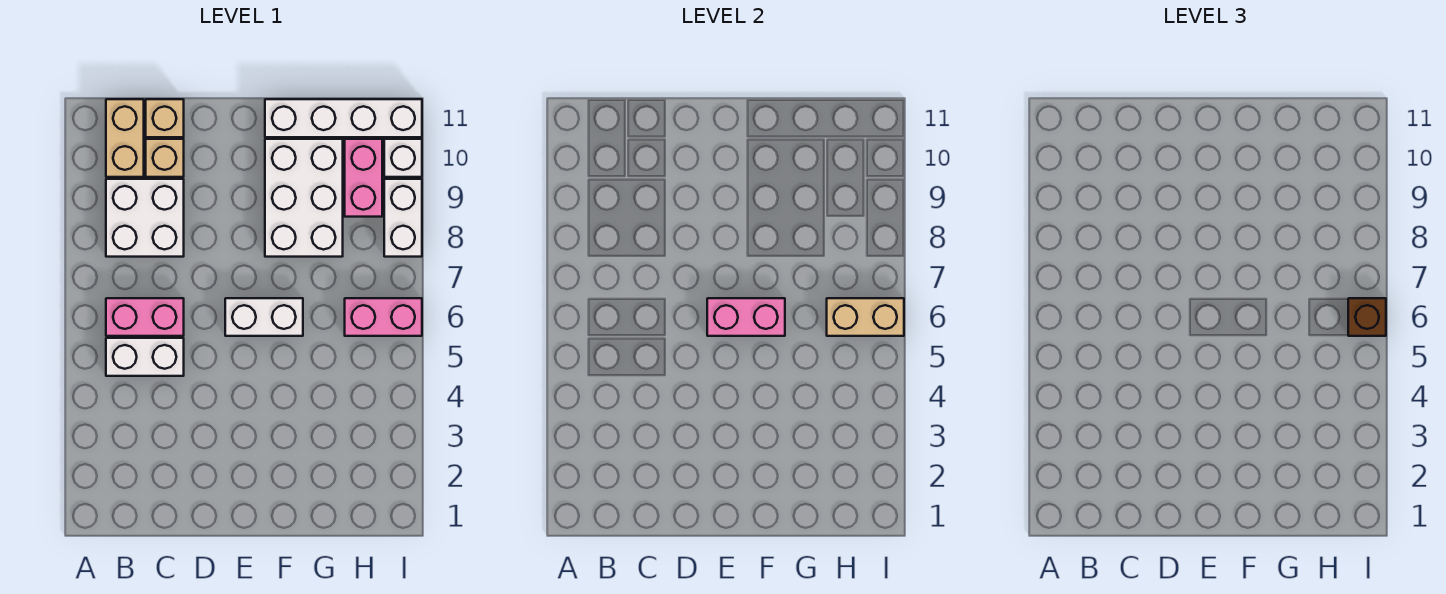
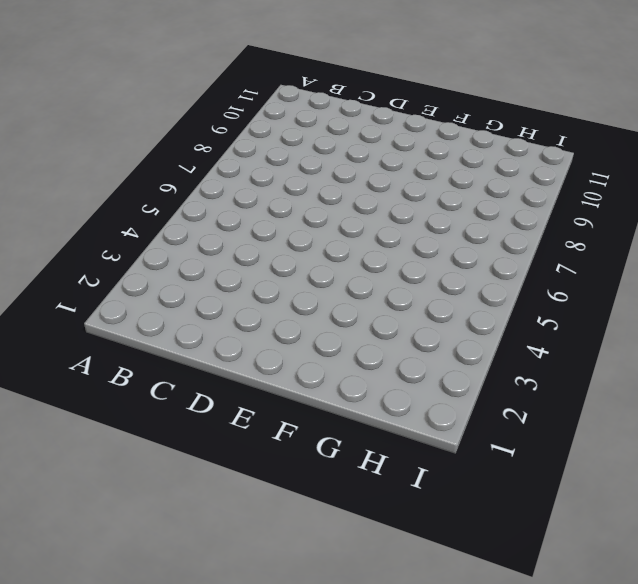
none -> white 1x2 brick [106,338,184,376]
none -> pink 1x2 brick [106,298,184,336]
none -> white 2x2 brick [106,179,184,257]

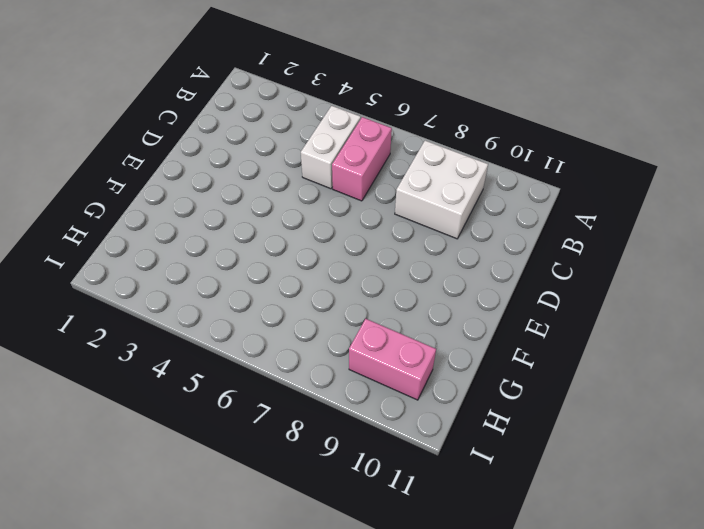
none -> tan 1x2 brick [106,99,144,177]
none -> tan 1x1 brick [146,139,184,177]
none -> tan 1x1 brick [146,99,184,137]

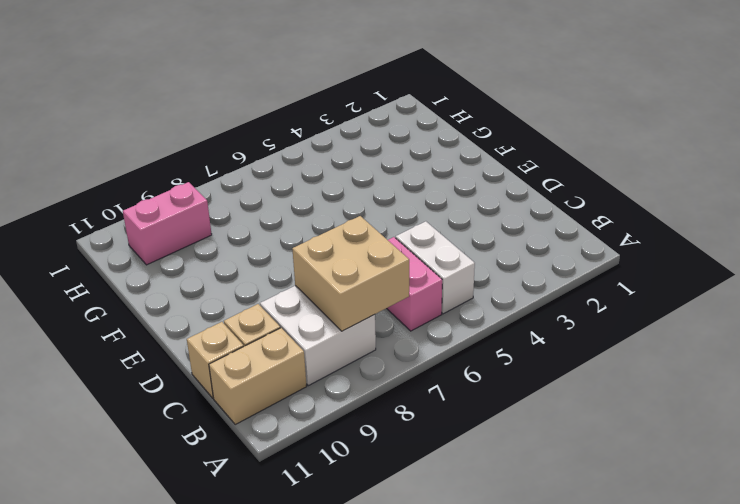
tan 2x2 brick [292,216,409,331] -> none
none -> white 1x2 brick [225,298,303,336]
none -> white 2x3 brick [265,139,343,257]
none -> white 1x4 brick [265,99,422,137]

